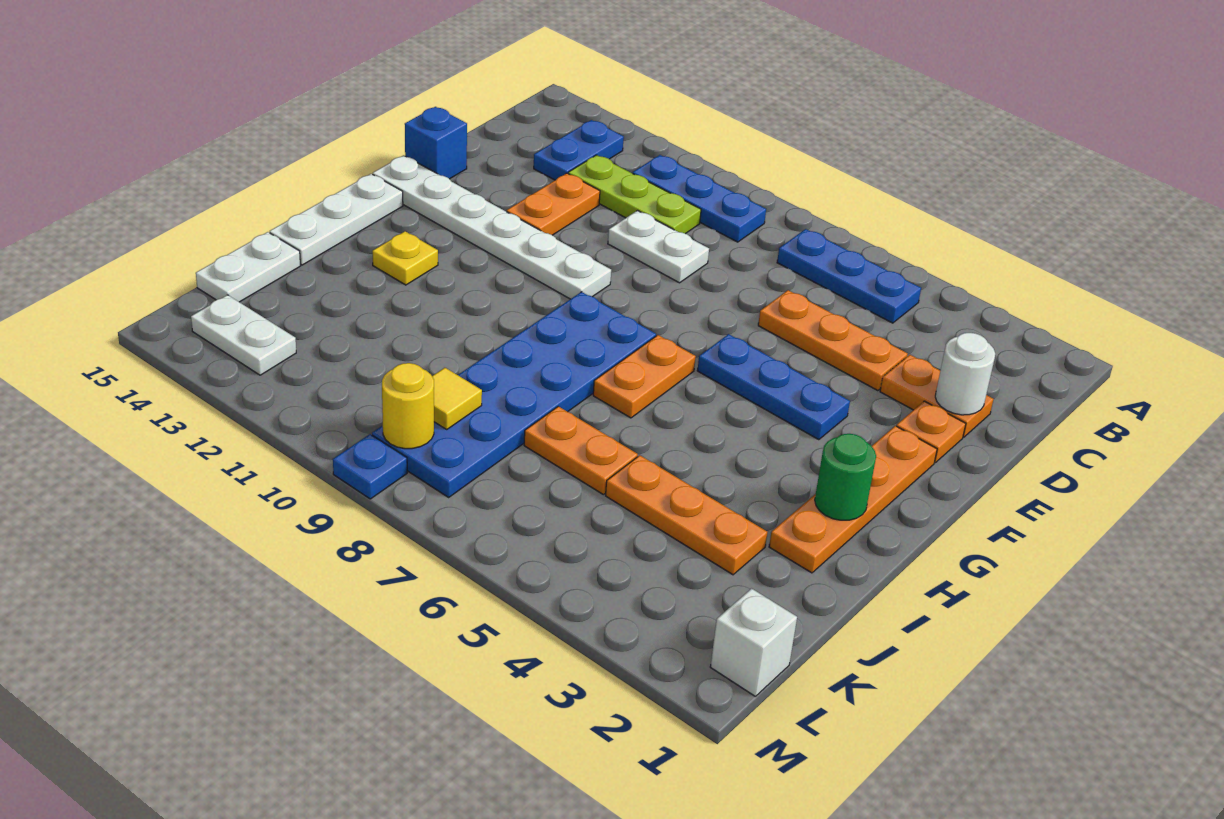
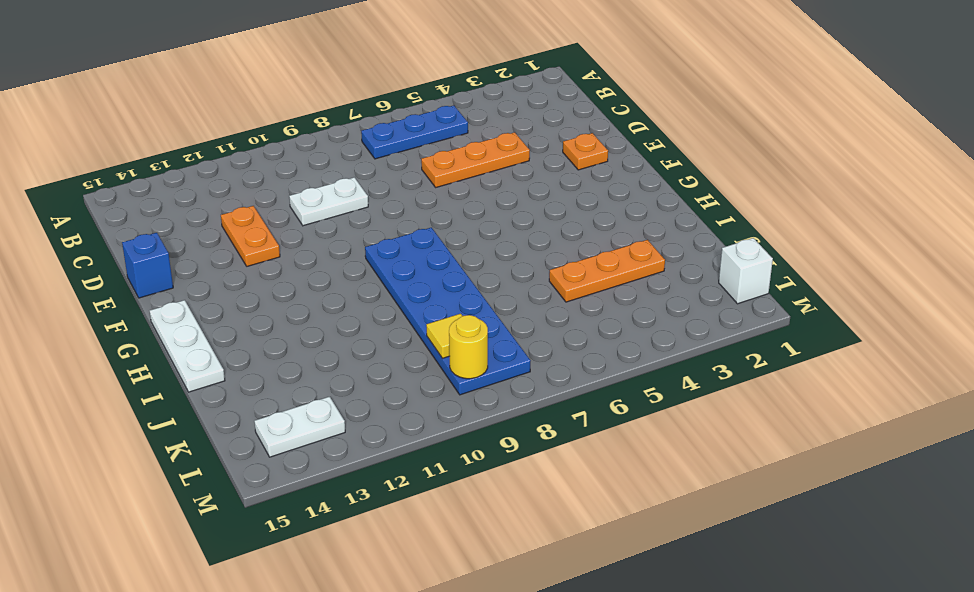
none -> blue 1x3 plate [633,155,766,242]
none -> blue 1x2 plate [534,120,624,180]
none -> lime 1x3 plate [568,155,701,234]

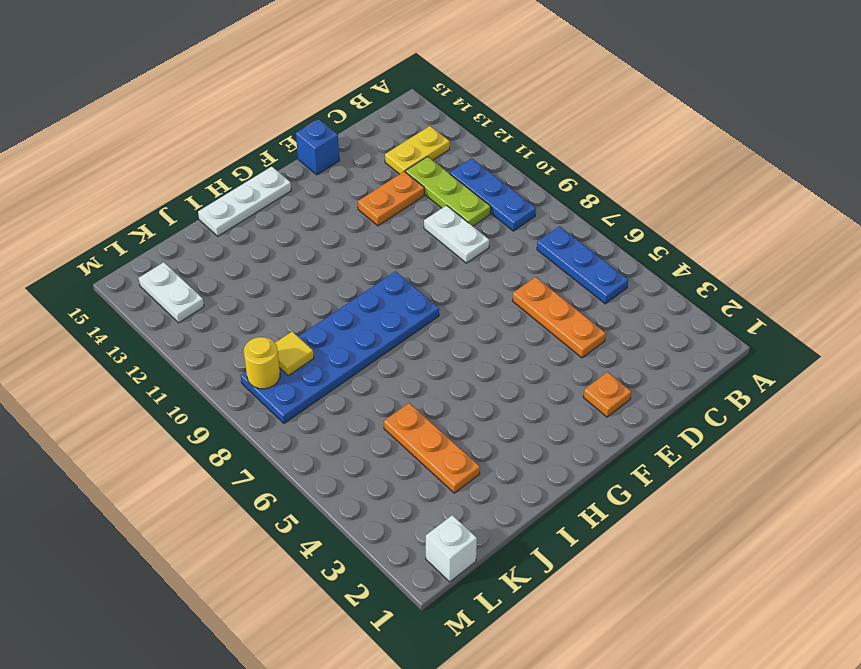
yellow 1x2 plate [385,126,450,174] -> blue 1x2 plate [534,120,624,180]
none -> orange 1x2 plate [880,355,994,437]
none -> orange 1x4 plate [769,426,937,573]
none -> blue 1x3 plate [697,334,850,440]

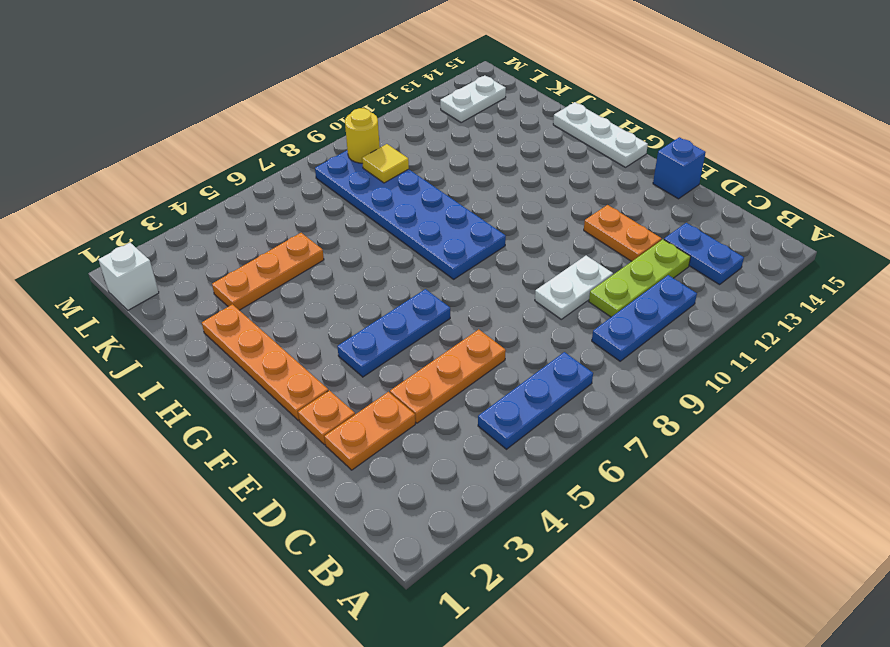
none -> white 1x6 plate [373,155,611,299]
none -> orange 1x2 plate [593,335,696,418]
none -> yellow 1x1 plate [372,231,438,285]

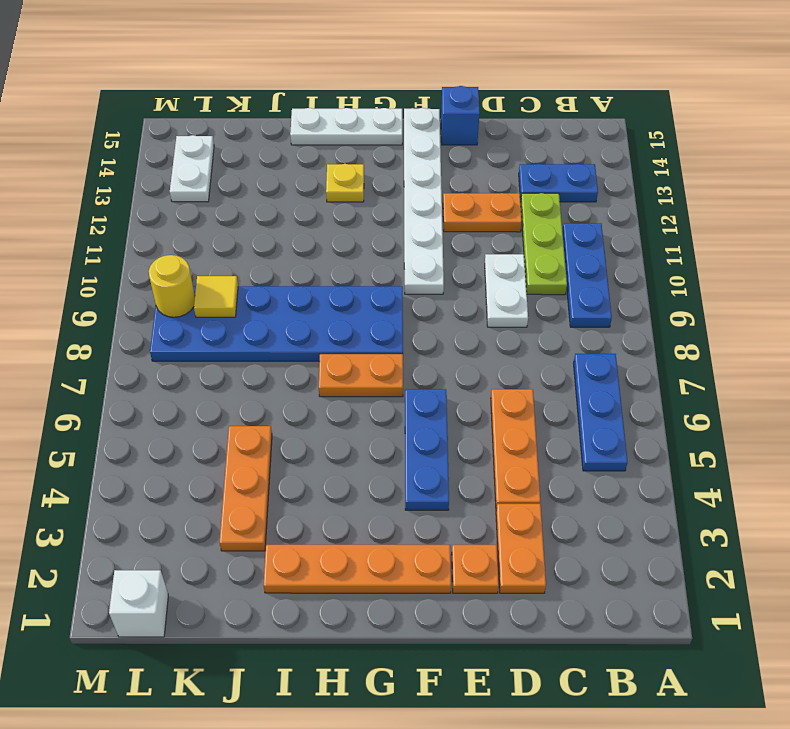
none -> orange 1x2 plate [524,406,638,495]
none -> white 1x2 plate [196,232,300,302]
none -> blue 1x1 plate [333,434,407,499]

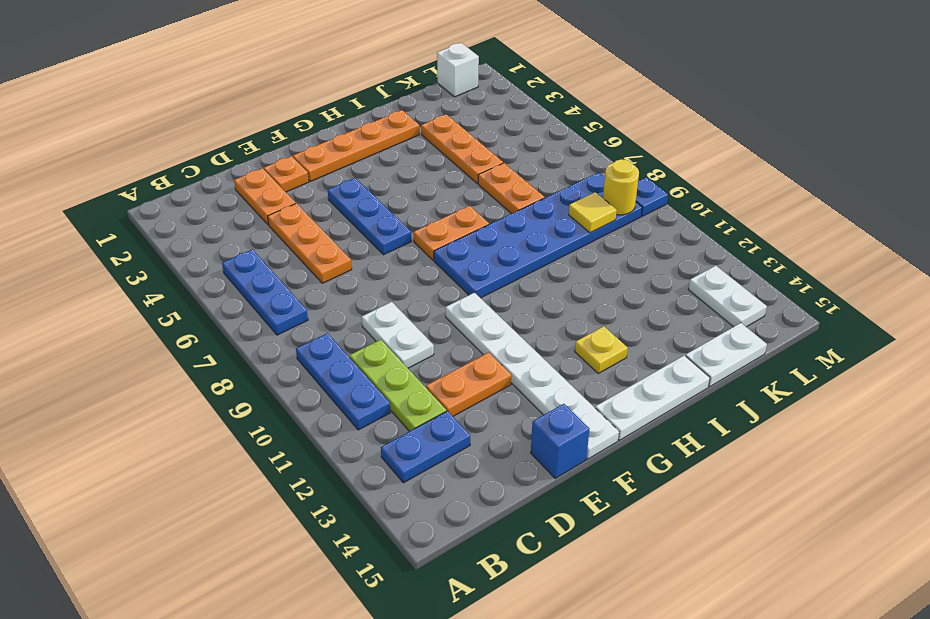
none -> white 1x1 round brick [935,333,995,415]
none -> green 1x1 round brick [815,434,876,520]

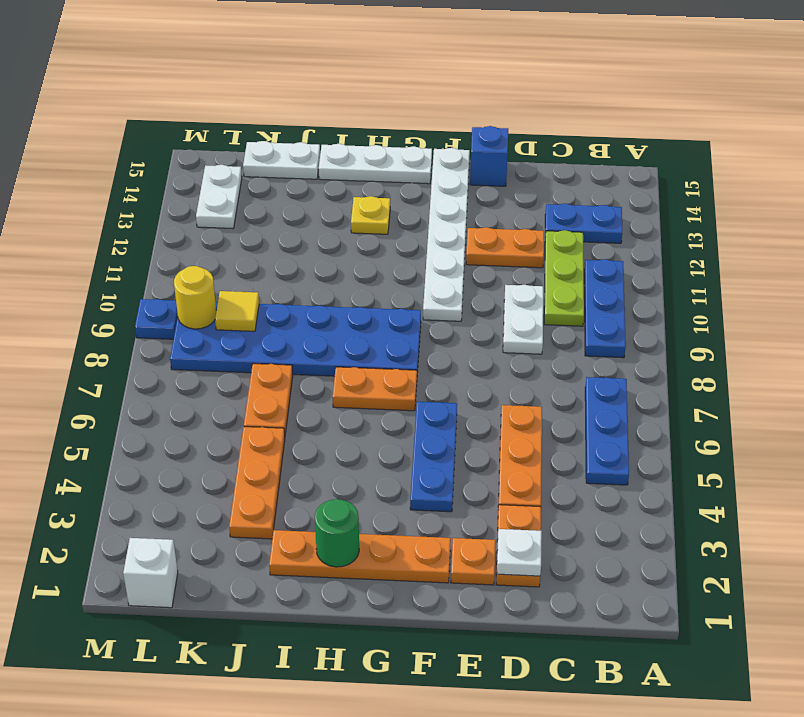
white 1x1 plate [497,529,542,576] -> white 1x1 round brick [935,333,995,415]

